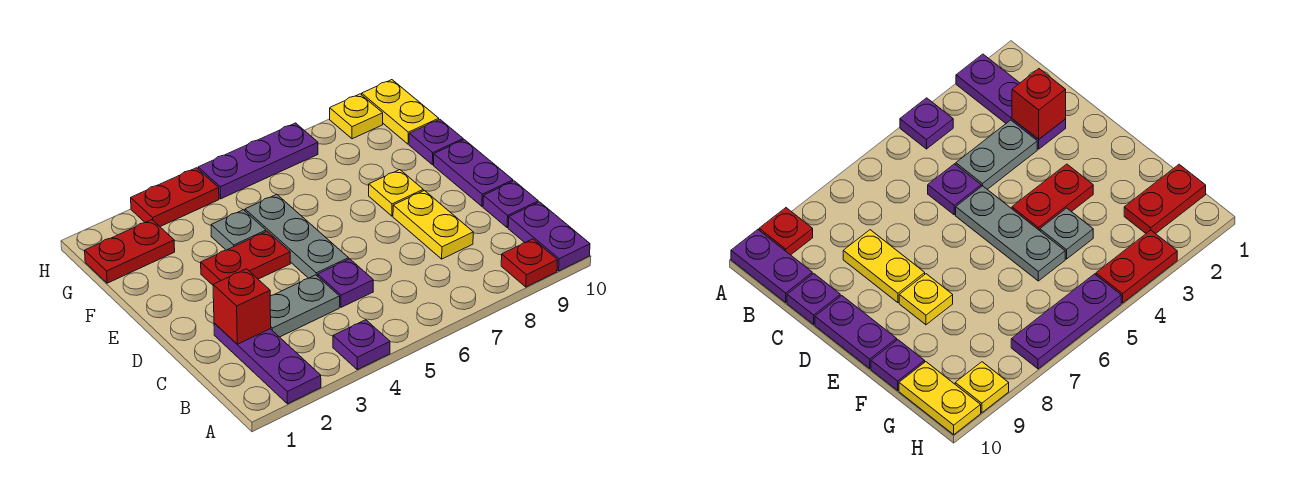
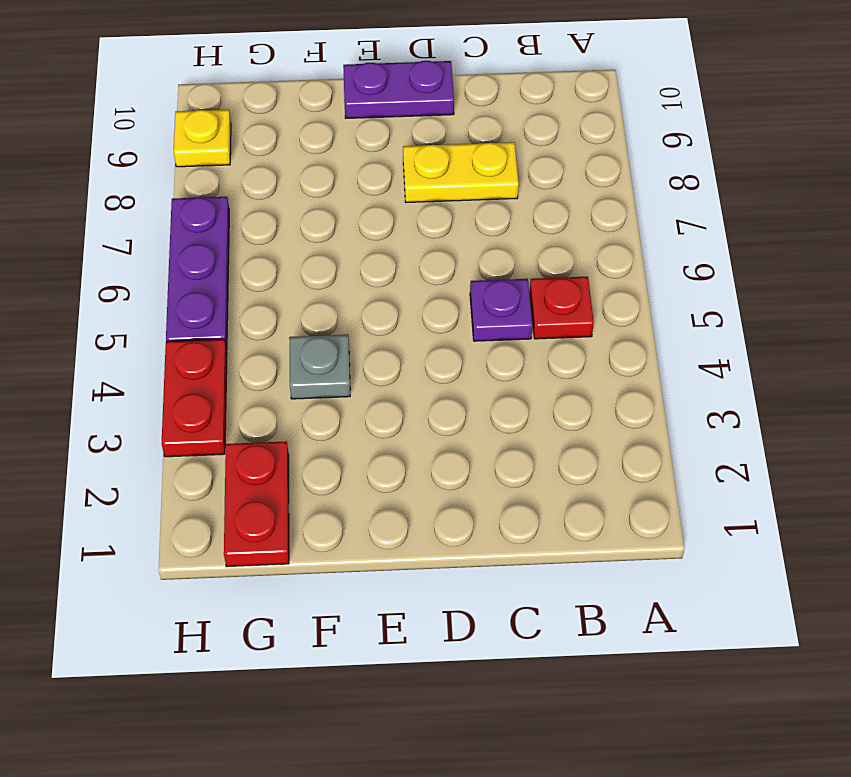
red 1x1 plate [530,277,594,339] -> red 1x1 plate moved to [501,239,558,287]
none -> purple 1x3 plate [214,323,321,404]
none -> purple 1x1 plate [333,320,390,370]
none -> purple 1x2 plate [508,202,590,271]

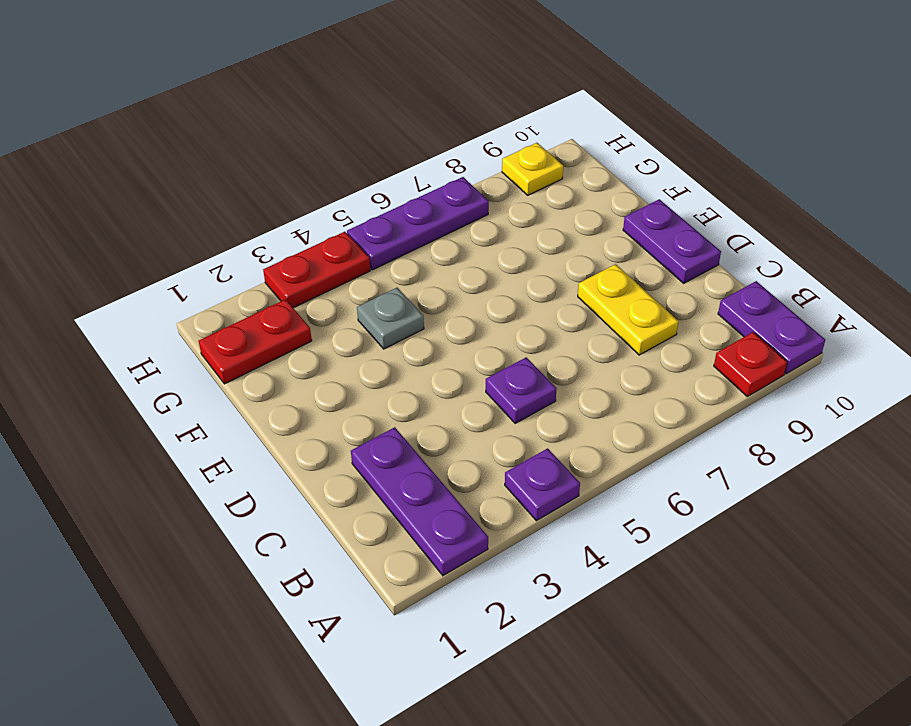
none -> grey 1x2 plate [270,275,340,337]
none -> purple 1x1 plate [483,181,538,228]
none -> grey 1x3 plate [245,194,349,278]

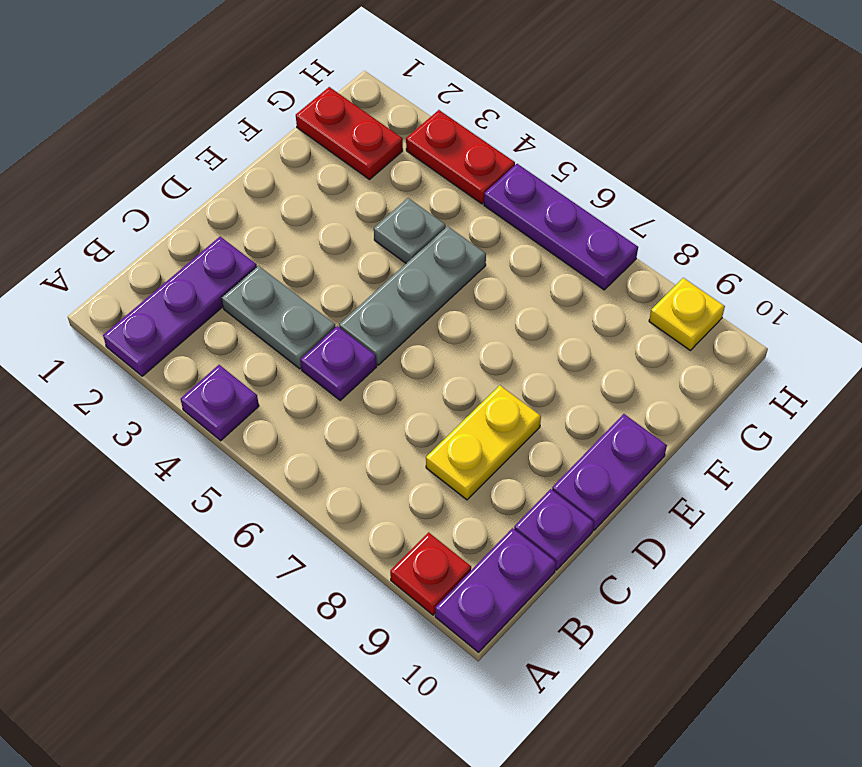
none -> red 1x2 plate [201,231,290,285]
none -> yellow 1x1 plate [369,170,423,216]
none -> purple 1x1 plate [409,119,463,165]

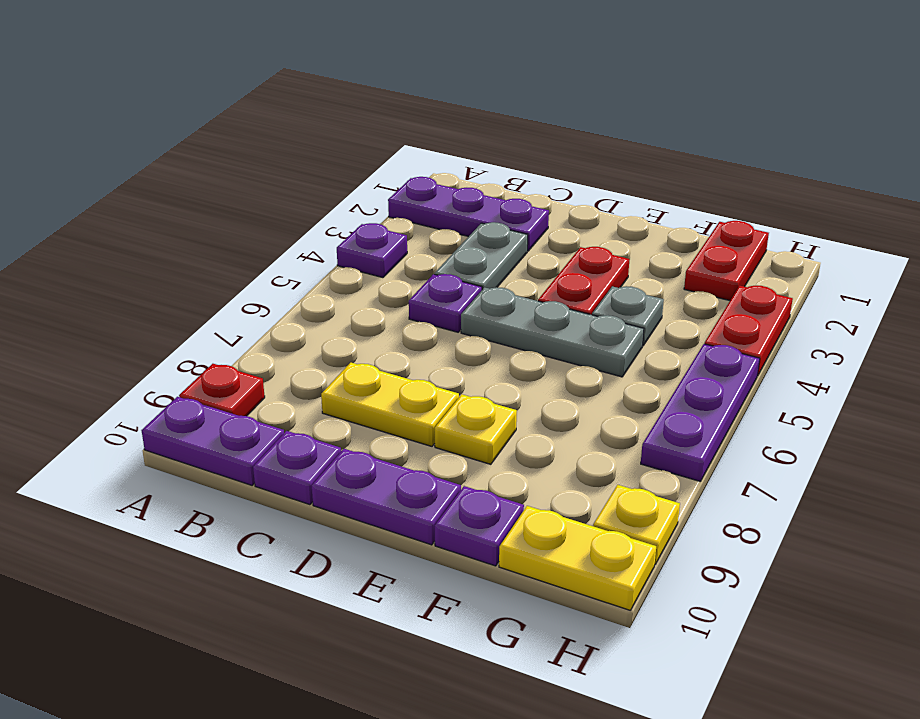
none -> red 1x1 brick [213,269,271,344]

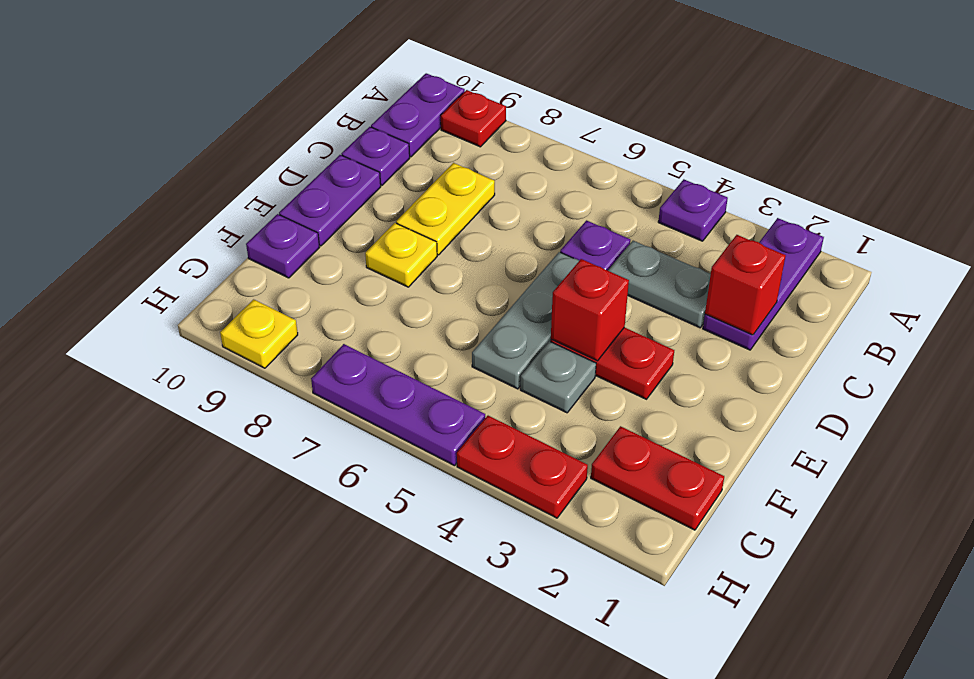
red 1x1 brick [551,259,629,361] -> none
none -> yellow 1x2 plate [362,80,439,144]

